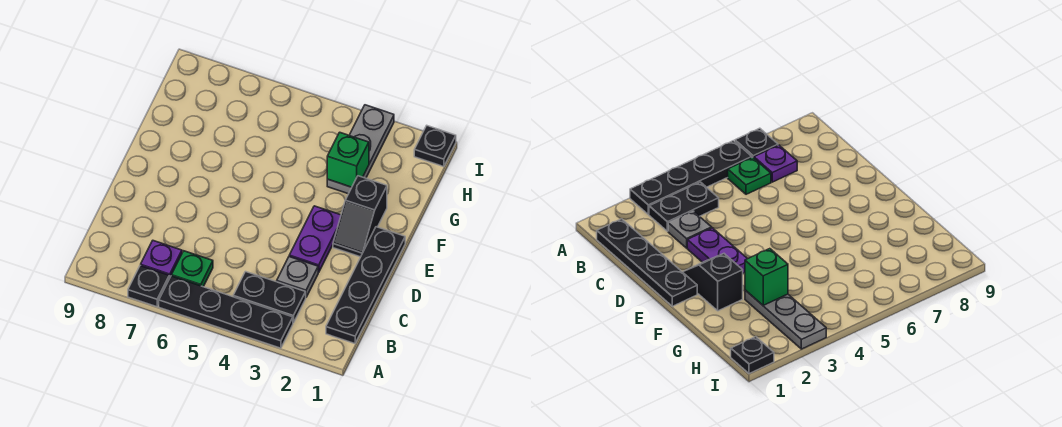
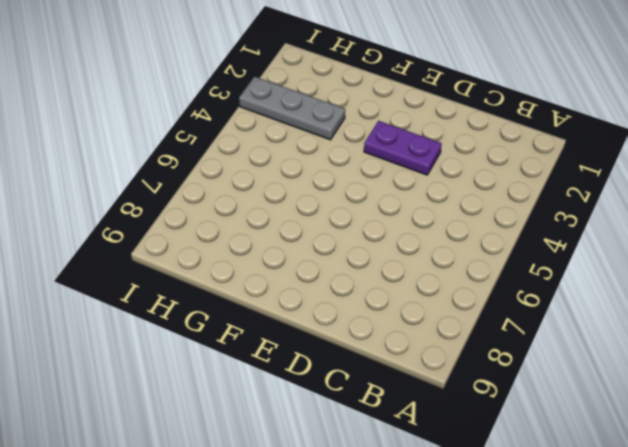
none -> black 1x4 plate [159,276,293,348]
none -> black 1x1 plate [128,266,169,307]
none -> black 1x4 plate [326,227,405,344]

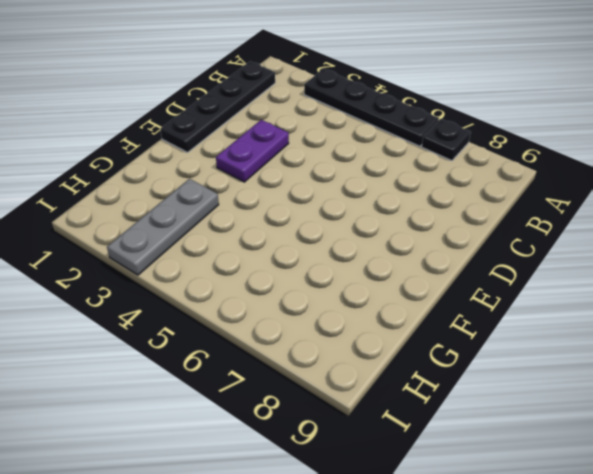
none -> black 1x2 plate [233,272,306,323]
none -> green 1x1 plate [171,251,213,287]
none -> purple 1x1 plate [141,241,182,278]

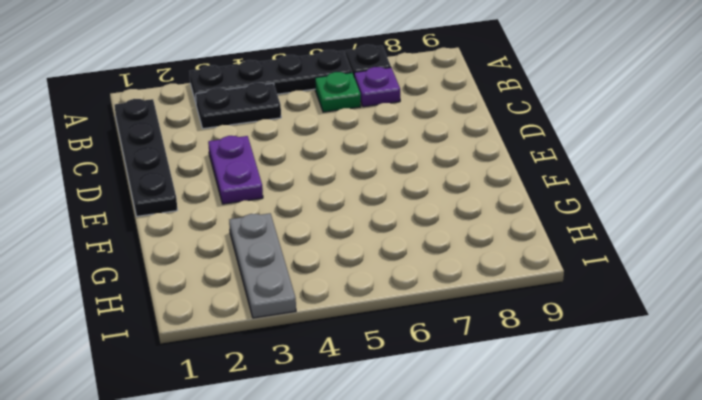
none -> grey 1x1 plate [277,257,318,297]
none -> black 1x2 slope [333,176,387,257]
none -> black 1x1 plate [414,126,456,167]

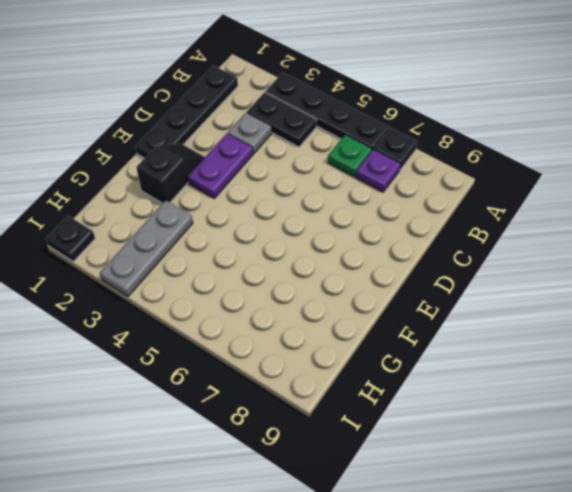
none -> green 1x1 brick [327,132,369,187]

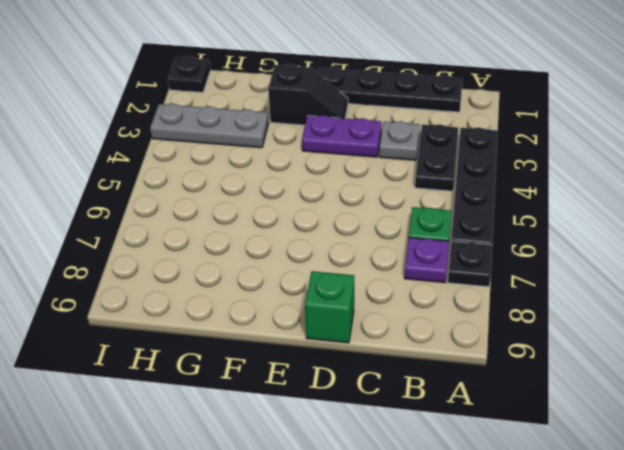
green 1x1 brick [305,271,354,343] -> green 1x1 brick moved to [327,132,369,187]

